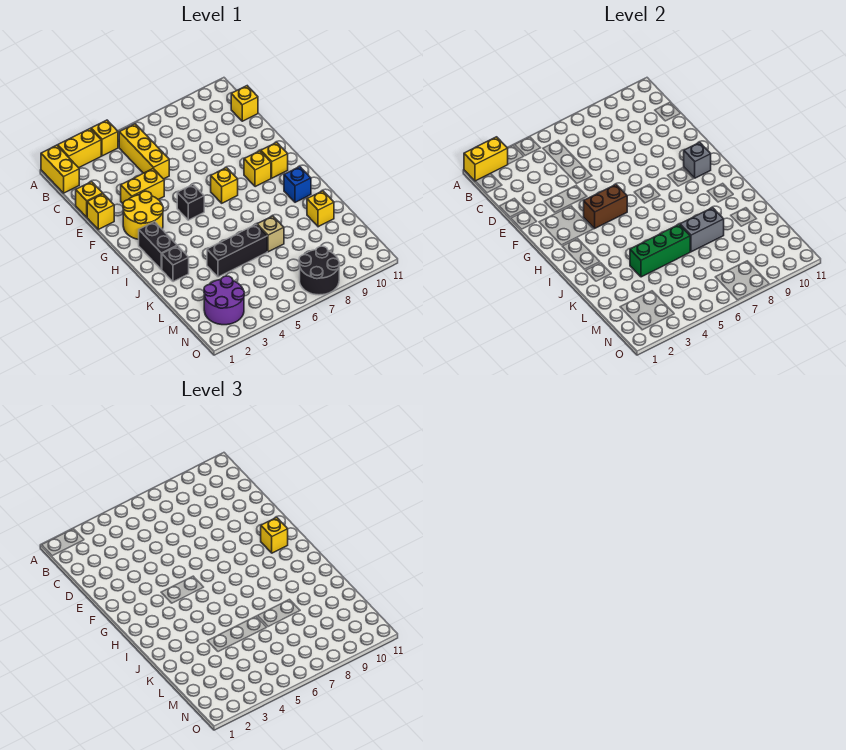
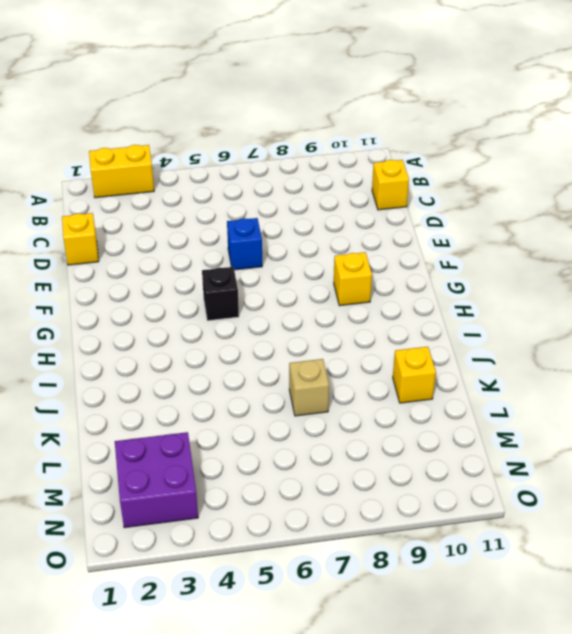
blue 1x1 brick [227,218,262,270] -> blue 1x1 brick moved to [284,167,311,202]
purple 2x2 brick [115,432,198,528] -> purple 2x2 round brick [204,276,244,325]
none -> yellow 1x2 brick [41,145,79,193]
none -> yellow 1x1 brick [91,120,118,156]
none -> yellow 1x3 brick [119,124,169,179]

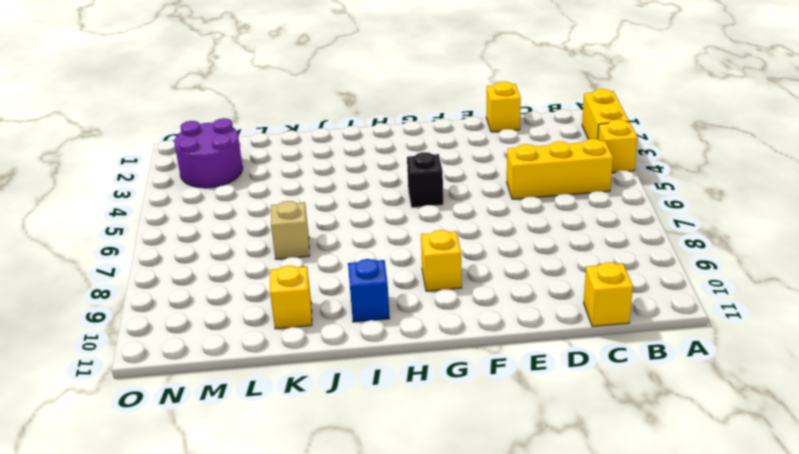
none -> yellow 1x2 brick [41,145,79,193]
none -> yellow 1x1 brick [87,194,114,229]
none -> yellow 1x2 brick [121,169,164,203]

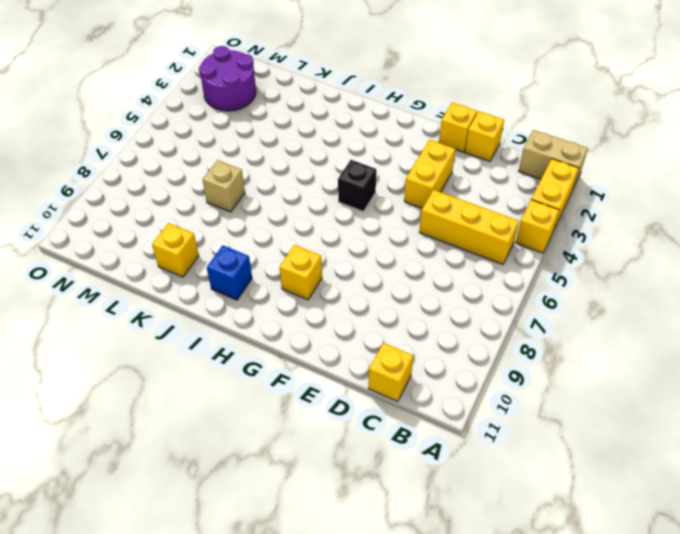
tan 1x2 brick [519,130,588,188] -> yellow 1x2 brick [41,145,79,193]
none -> yellow 2x2 round brick [123,191,163,239]
none -> yellow 1x1 brick [211,168,238,203]
none -> yellow 1x1 brick [261,142,288,178]

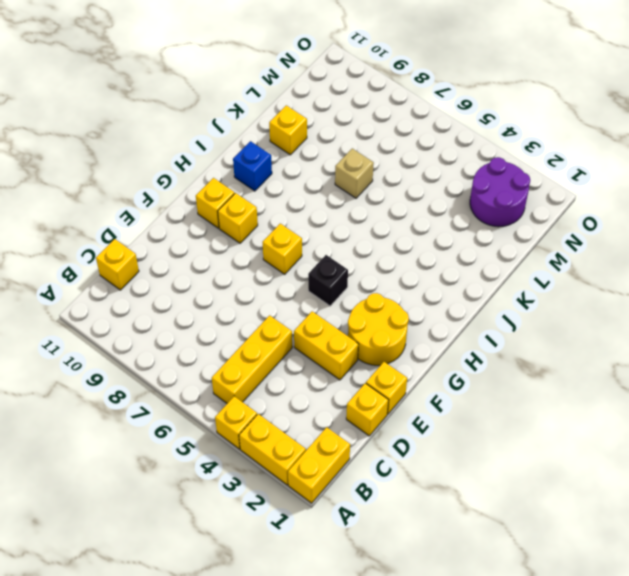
none -> black 1x2 brick [139,222,177,270]
none -> black 1x1 brick [162,246,189,282]
none -> black 1x3 brick [207,225,267,277]

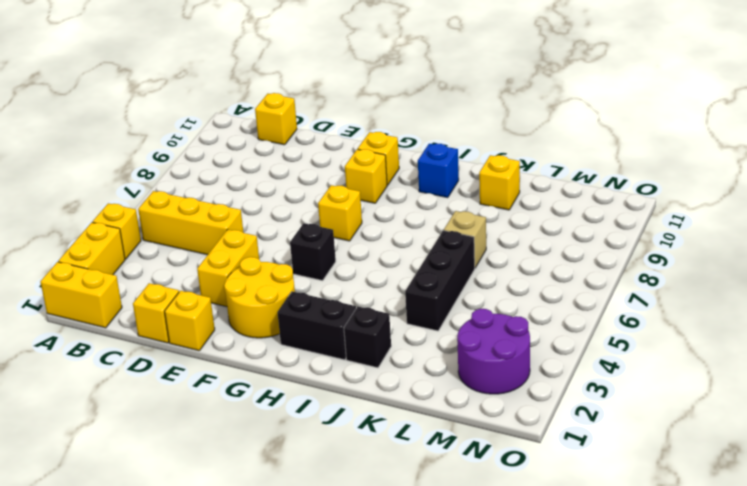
none -> black 2x2 round brick [299,246,340,295]
none -> yellow 1x2 brick [464,137,508,181]
none -> brown 1x2 brick [584,185,627,228]

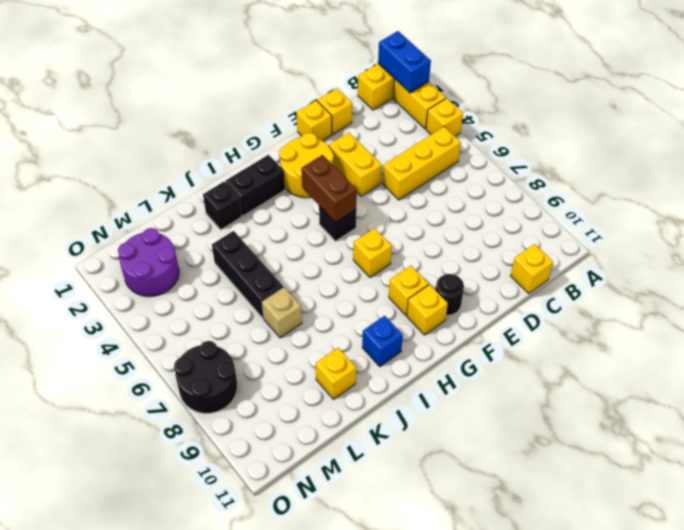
blue 1x2 brick [378,31,431,93] -> yellow 1x2 brick [464,137,508,181]
black 1x1 round brick [436,274,464,315] -> none
none -> grey 1x1 brick [684,142,711,178]
none -> green 1x3 brick [630,225,690,277]
none -> grey 1x2 brick [680,208,724,252]

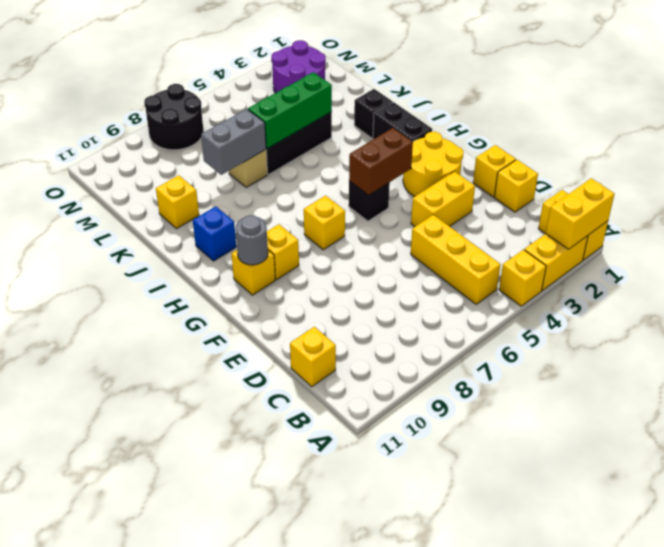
grey 1x1 round brick [235,215,268,265] -> grey 1x1 brick [684,142,711,178]
none -> yellow 1x1 brick [261,517,288,553]

